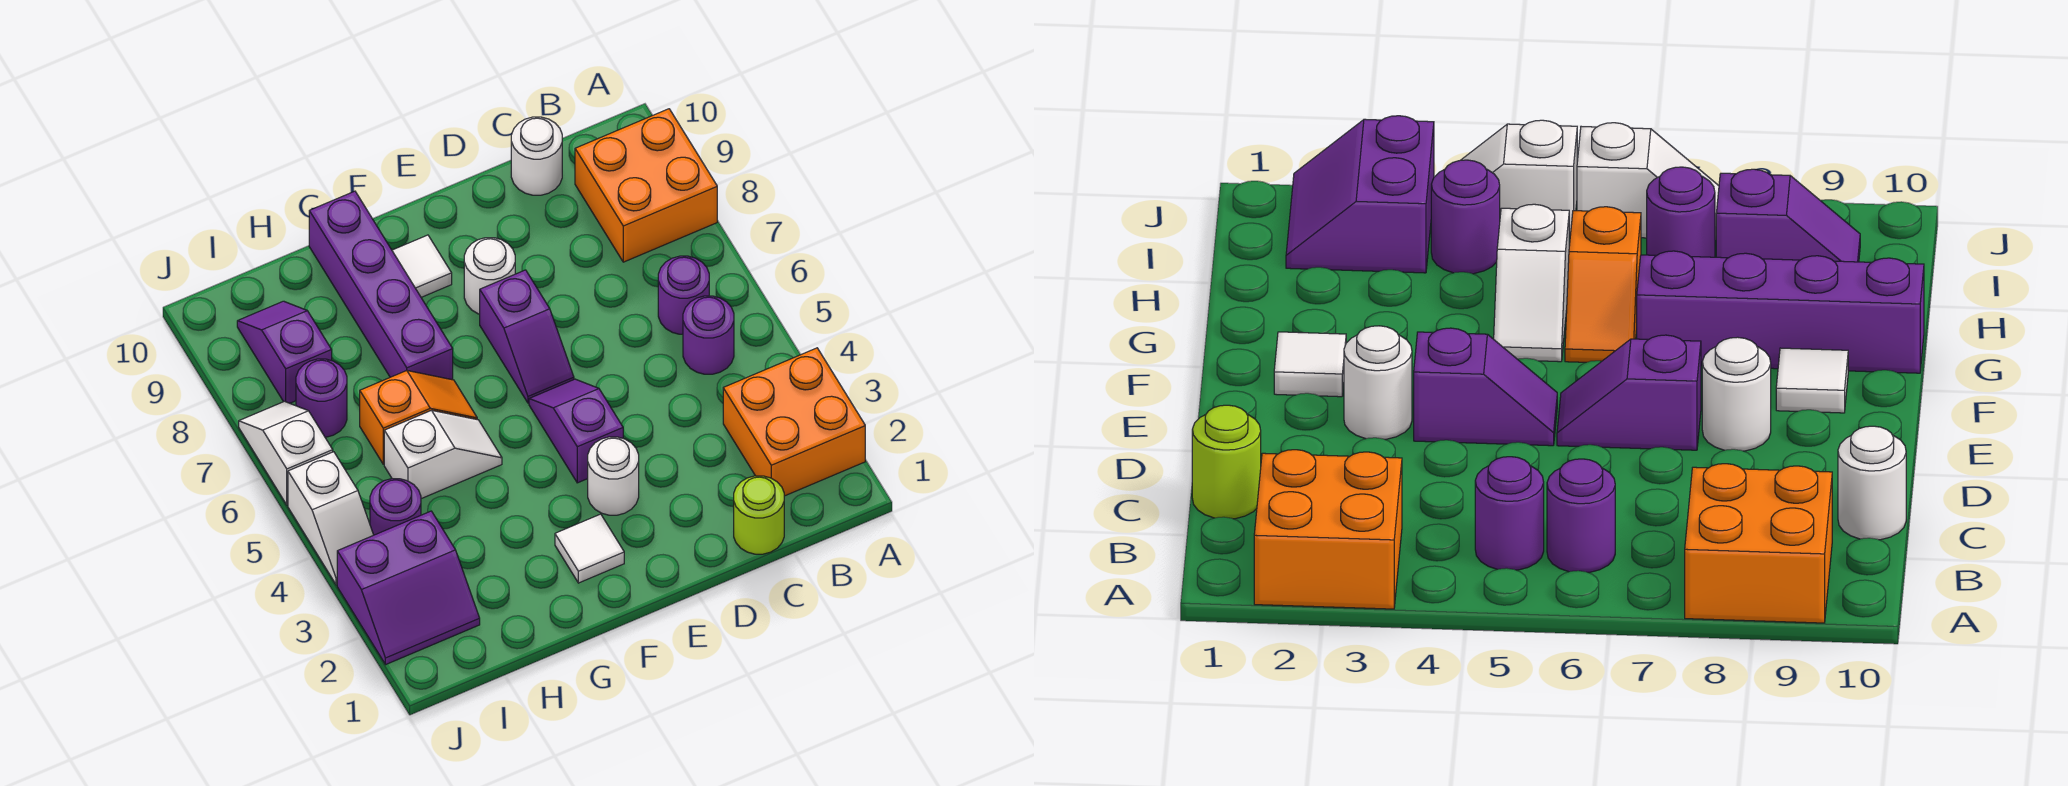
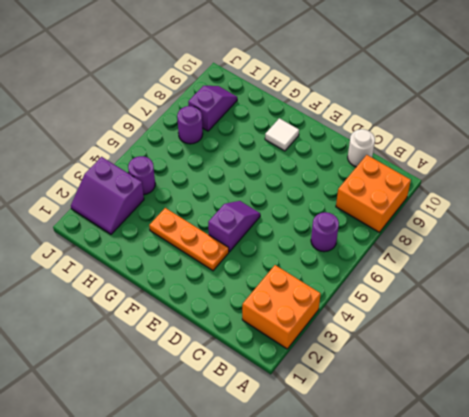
orange 1x3 plate [149,208,229,271] -> white 1x1 round brick [588,437,639,515]
none -> purple 1x1 round brick [683,296,734,374]
none -> lime 1x1 round brick [734,476,784,554]
none -> purple 1x2 slope [480,270,574,403]

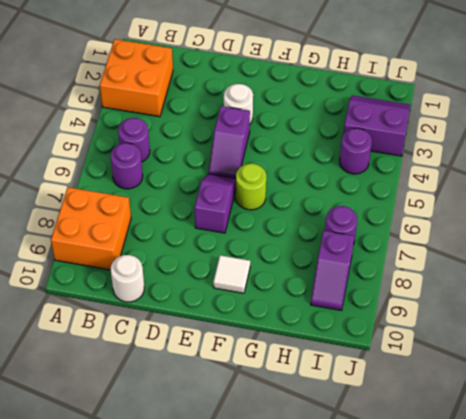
lime 1x1 round brick [236,164,266,210] -> lime 1x1 round brick moved to [734,476,784,554]
none -> white 1x1 round brick [464,238,515,314]
none -> white 1x1 tile [555,514,624,583]
none -> white 1x2 slope [384,410,502,499]

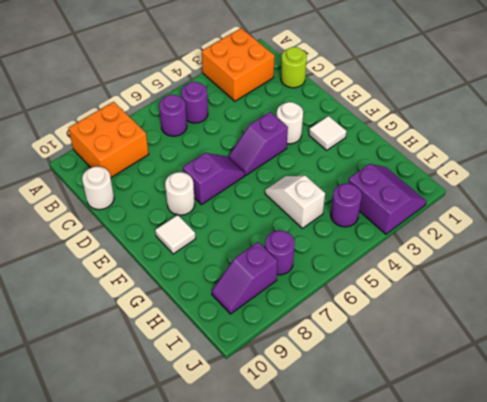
none -> orange 1x2 slope [360,371,477,464]
none -> purple 1x4 brick [309,191,453,380]
none -> white 1x2 slope [288,452,373,585]

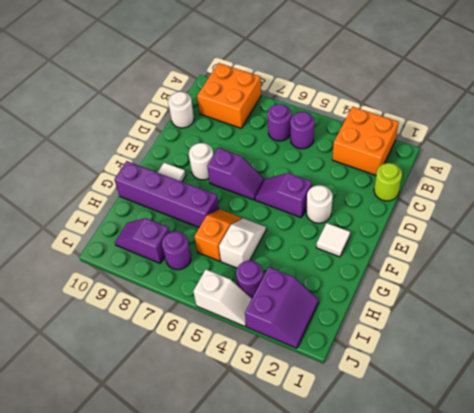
none -> white 1x2 slope [239,401,333,505]

